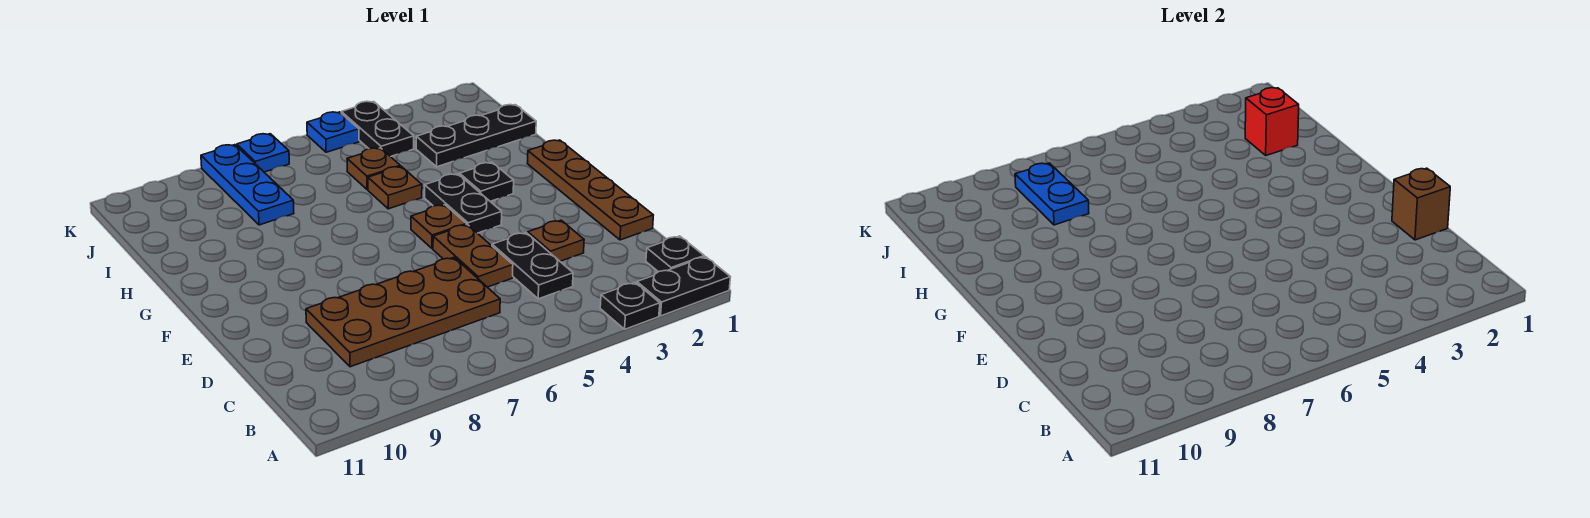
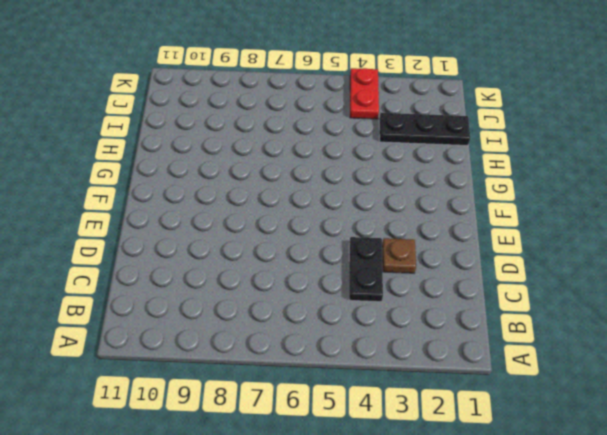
red 1x2 plate [350,68,379,119] -> black 1x2 plate [341,101,414,157]
none -> black 1x2 plate [637,257,730,316]
none -> black 1x1 plate [600,282,660,329]
none -> black 1x1 plate [646,236,704,272]

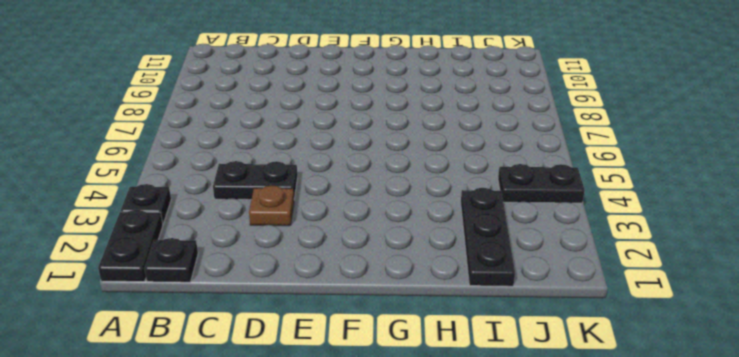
none -> brown 2x4 plate [306,258,500,367]
none -> brown 1x4 plate [527,140,653,240]
none -> brown 1x2 plate [433,225,513,287]

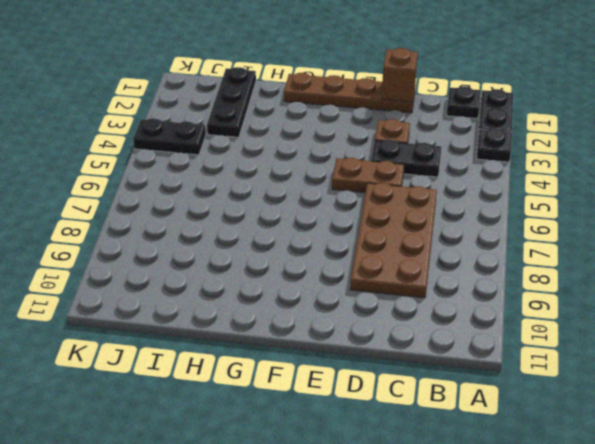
none -> black 1x2 plate [425,174,502,233]
none -> brown 1x1 plate [411,205,466,249]
none -> black 1x1 plate [459,162,514,201]

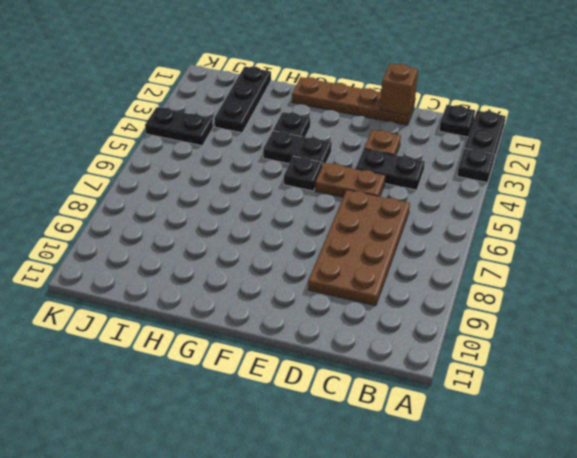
black 1x1 plate [284,156,323,191] -> brown 1x1 plate [411,205,466,249]
none -> brown 1x1 plate [368,166,422,209]
none -> brown 1x1 plate [347,148,400,190]
none -> blue 1x3 plate [201,145,294,225]

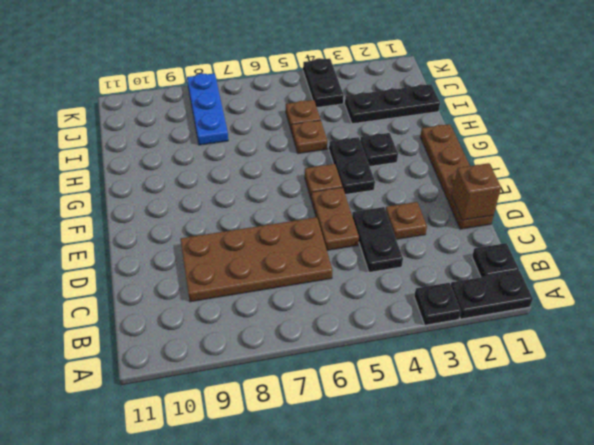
none -> blue 1x1 plate [307,112,359,152]
none -> blue 1x1 plate [237,134,289,172]
none -> red 1x1 brick [1245,88,1299,155]

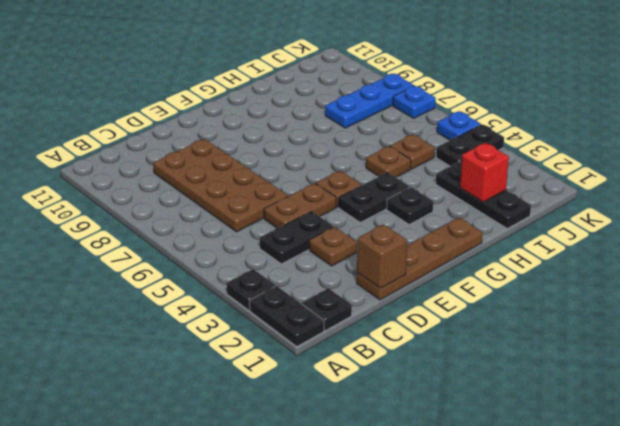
none -> blue 1x2 plate [1015,163,1089,225]

